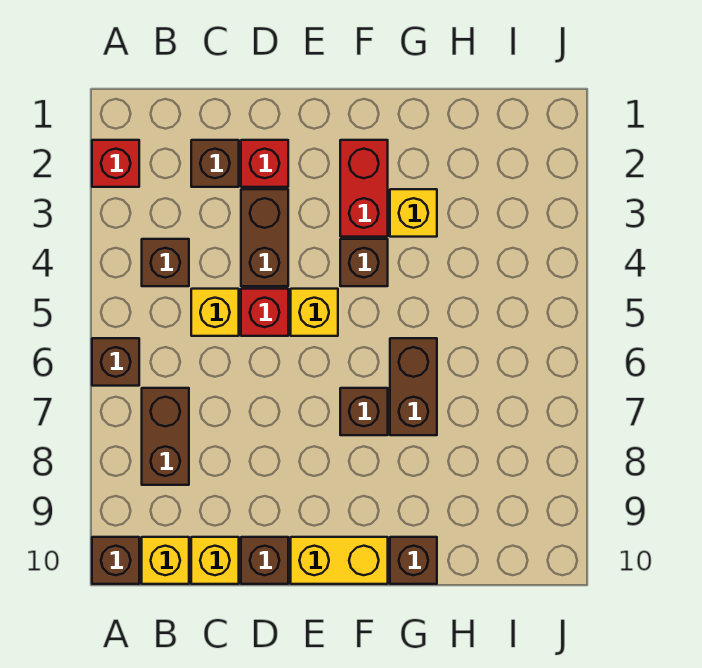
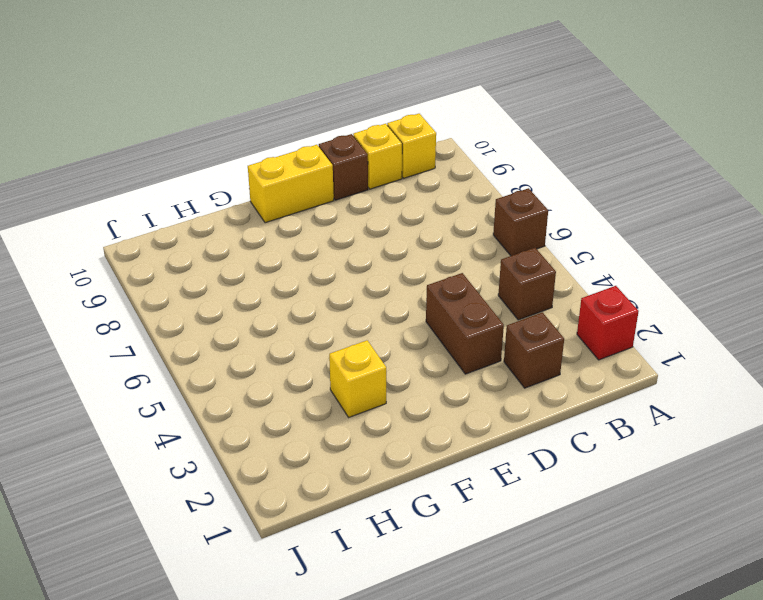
none -> brown 1x1 brick [92,537,139,584]
none -> brown 1x2 brick [142,388,189,485]
none -> yellow 1x1 brick [191,289,239,336]

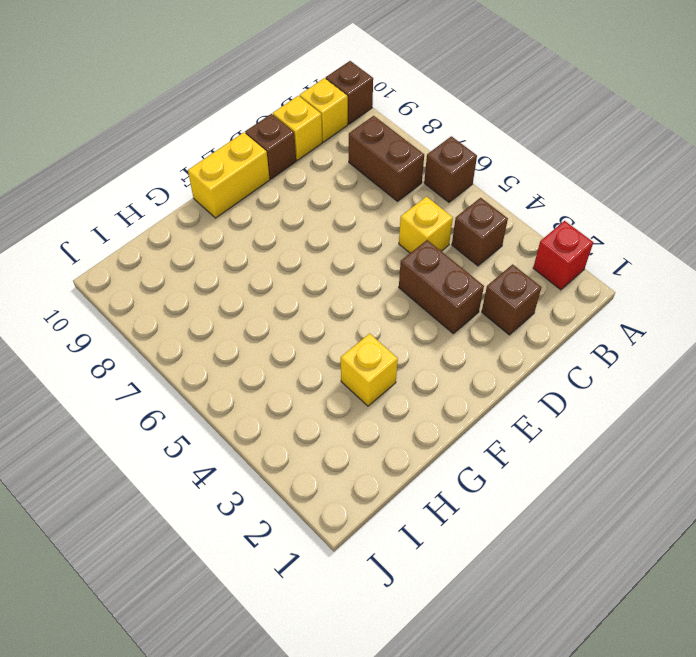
none -> red 1x1 brick [241,140,288,187]
none -> red 1x1 brick [241,289,288,336]
none -> yellow 1x1 brick [291,289,338,336]

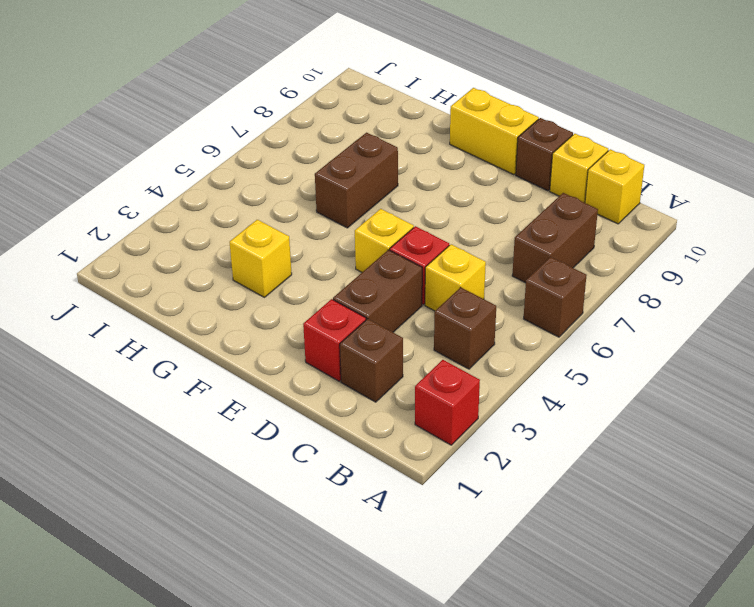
none -> brown 1x1 brick [92,537,139,584]
none -> red 1x2 brick [340,140,388,237]
none -> brown 1x1 brick [340,239,388,286]

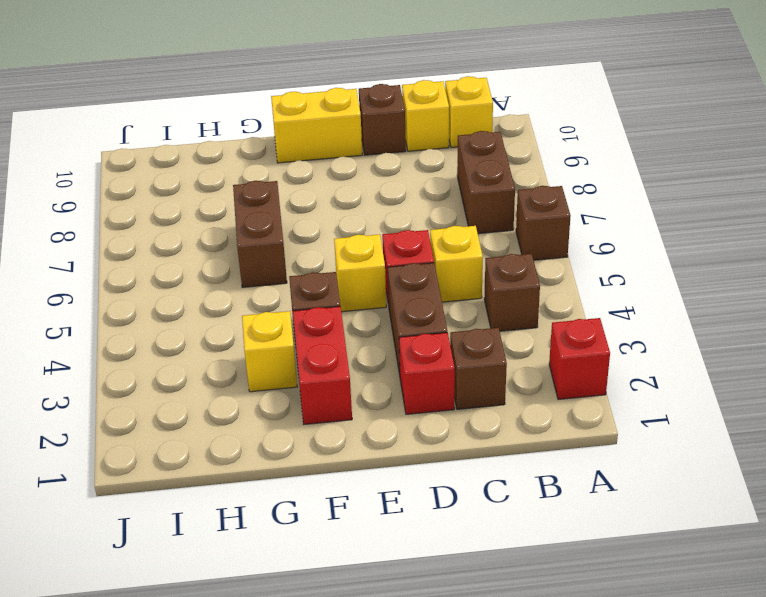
none -> brown 1x1 brick [92,537,139,584]
none -> brown 1x1 brick [340,388,388,435]
none -> brown 1x1 brick [390,537,437,584]

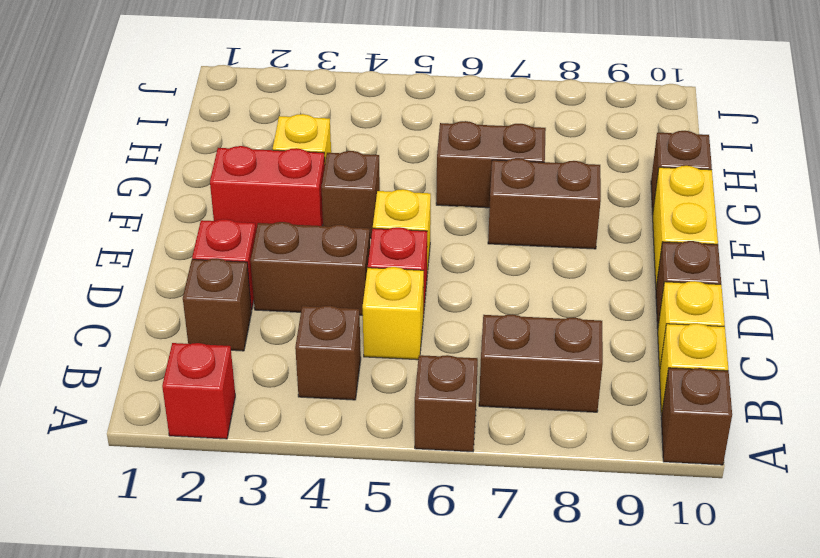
brown 1x2 brick [488,158,601,249] -> brown 1x1 brick [340,388,388,435]

